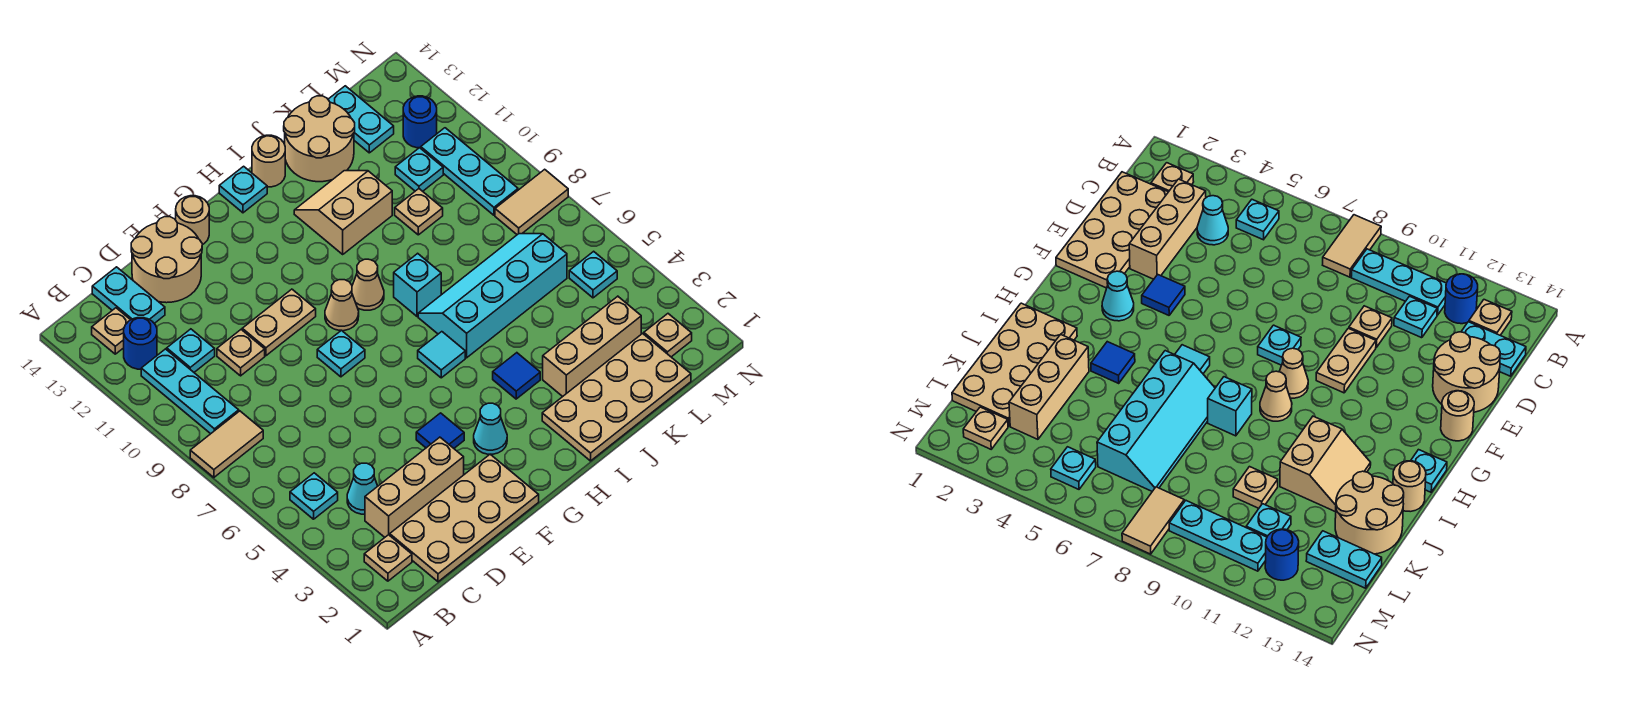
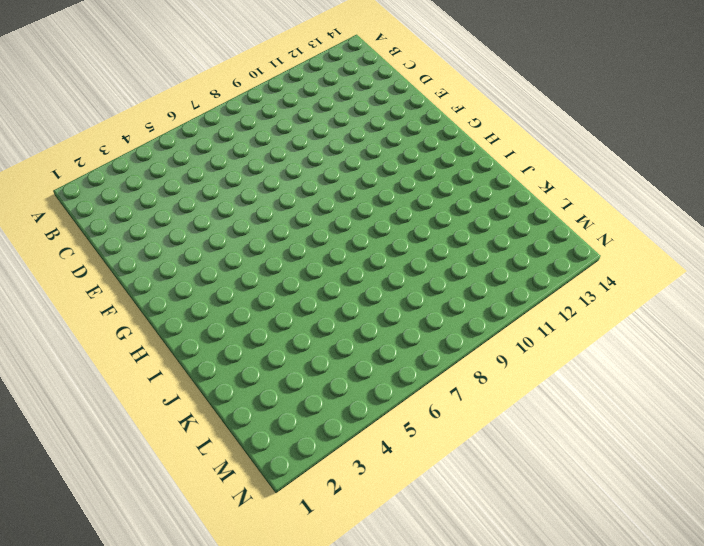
none -> tan 1x2 tile [190,411,263,477]
none -> tan 1x1 plate [364,535,412,581]
none -> cyan 1x1 plate [290,473,338,519]
none -> cyan 1x3 plate [141,349,239,434]

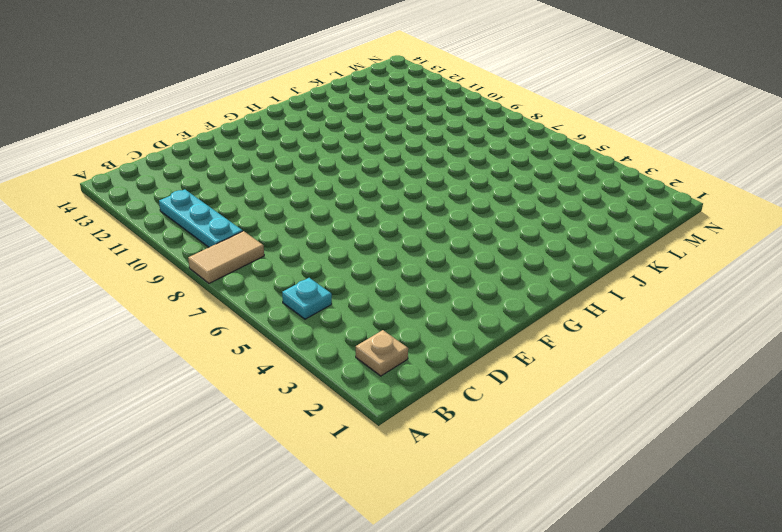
none -> blue 1x1 round brick [124,318,157,369]
none -> tan 1x1 plate [92,308,130,354]
none -> tan 2x4 plate [390,454,539,582]
none -> tan 1x3 brick [365,437,464,537]

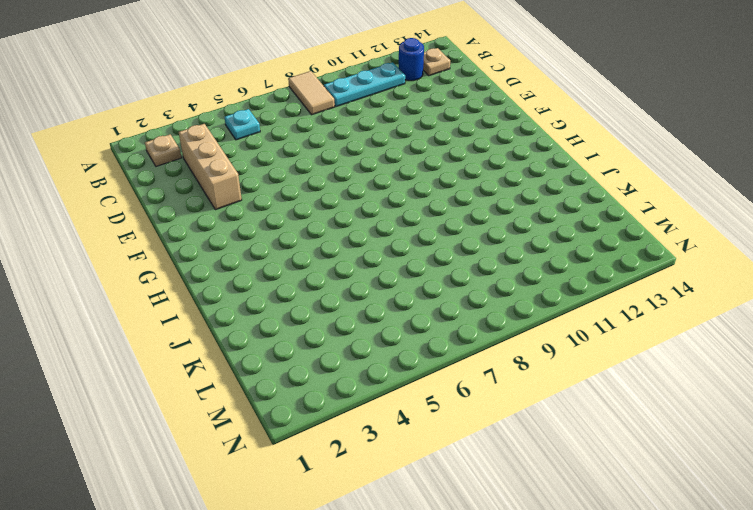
none -> tan 2x4 plate [390,454,539,582]
none -> cyan 1x1 cone [347,463,378,514]
none -> cyan 1x1 plate [167,329,215,372]
none -> cyan 1x2 plate [92,267,165,323]

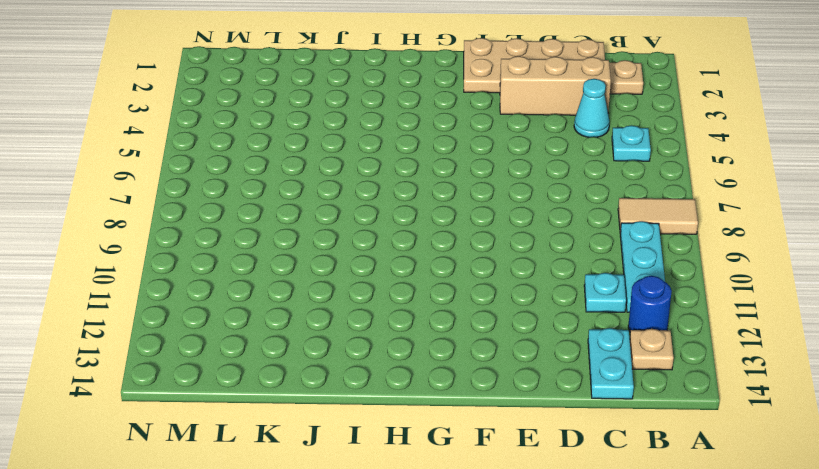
none -> tan 1x1 plate [217,330,265,376]
none -> tan 2x2 round brick [131,217,202,303]
none -> tan 1x2 plate [242,289,316,356]
none -> blue 1x1 tile [416,413,464,448]

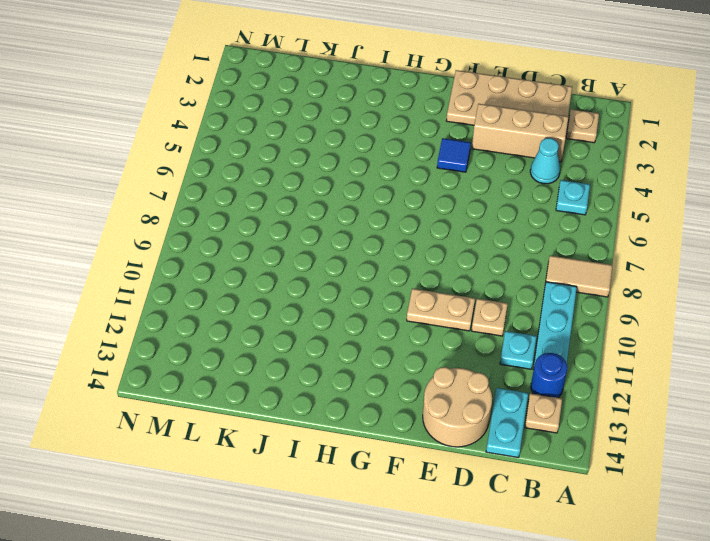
none -> cyan 1x1 plate [317,330,365,377]
none -> tan 1x1 round brick [176,196,209,245]
none -> cyan 1x1 cone [474,403,507,454]
none -> tan 1x1 cone [325,280,359,331]

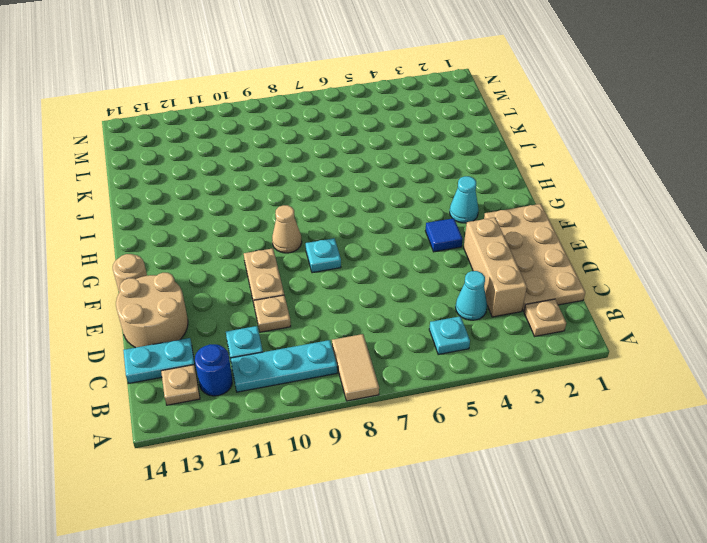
none -> cyan 1x1 tile [418,332,465,378]
none -> tan 1x1 cone [352,259,384,310]
none -> cyan 1x1 plate [219,166,267,213]
none -> tan 2x4 plate [542,334,691,461]

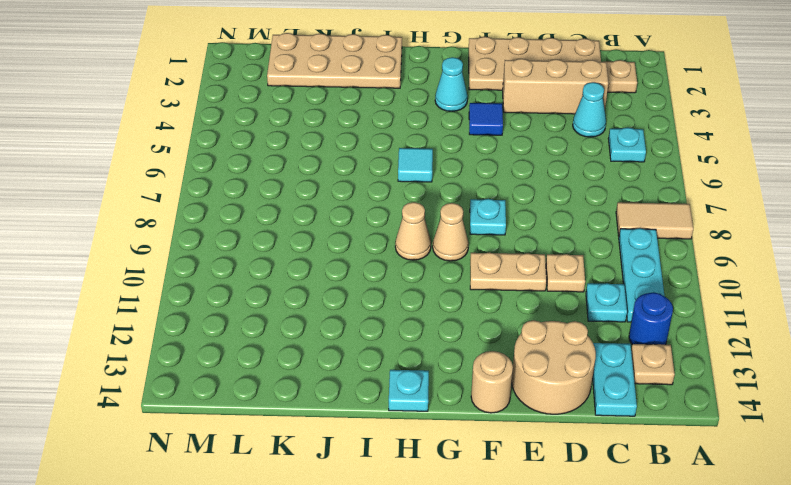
none -> blue 1x1 tile [493,353,540,399]
none -> cyan 2x4 slope [418,234,567,358]
none -> cyan 1x1 brick [394,253,441,316]
none -> tan 2x2 slope [294,171,392,254]

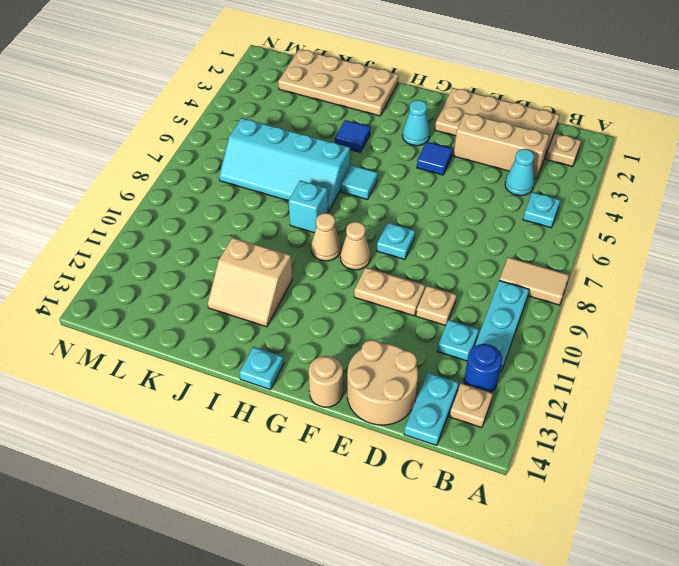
none -> tan 1x1 round brick [252,135,285,187]
none -> tan 1x3 brick [543,296,641,397]
none -> tan 2x2 round brick [284,96,355,182]
none -> tan 1x1 plate [395,189,443,235]

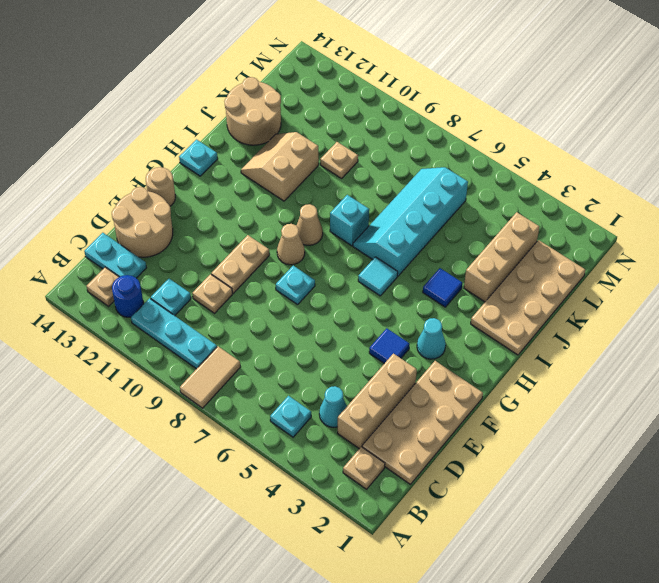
none -> tan 1x1 round brick [252,135,285,187]
none -> cyan 1x1 plate [395,148,443,191]
none -> cyan 1x2 plate [328,86,394,153]
none -> tan 1x1 plate [644,314,692,357]

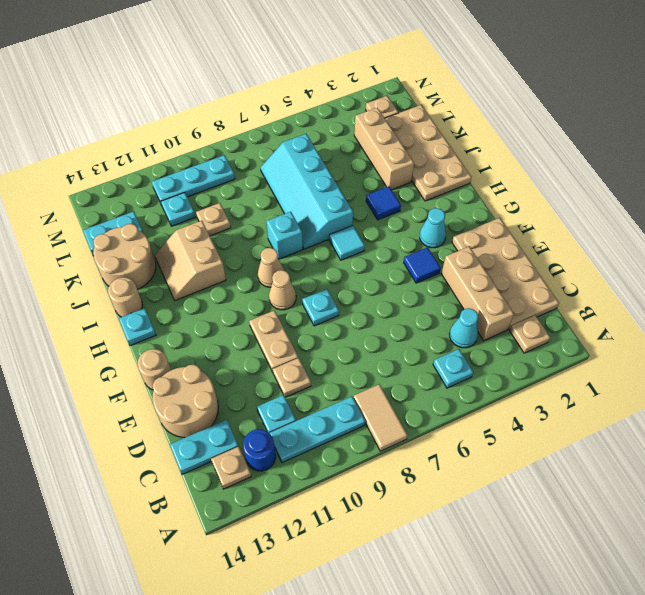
none -> cyan 1x1 plate [569,251,617,298]
none -> tan 1x2 tile [495,169,568,235]
none -> blue 1x1 round brick [403,96,437,148]

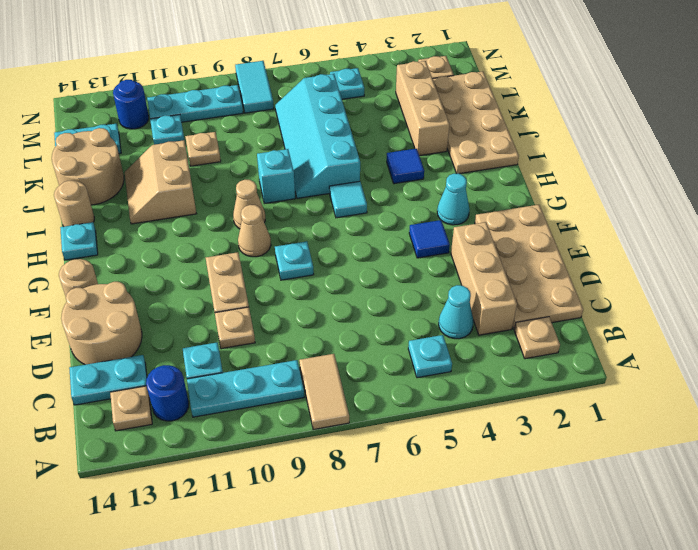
cyan 1x2 tile [235,61,274,113] -> tan 1x2 tile [495,169,568,235]

